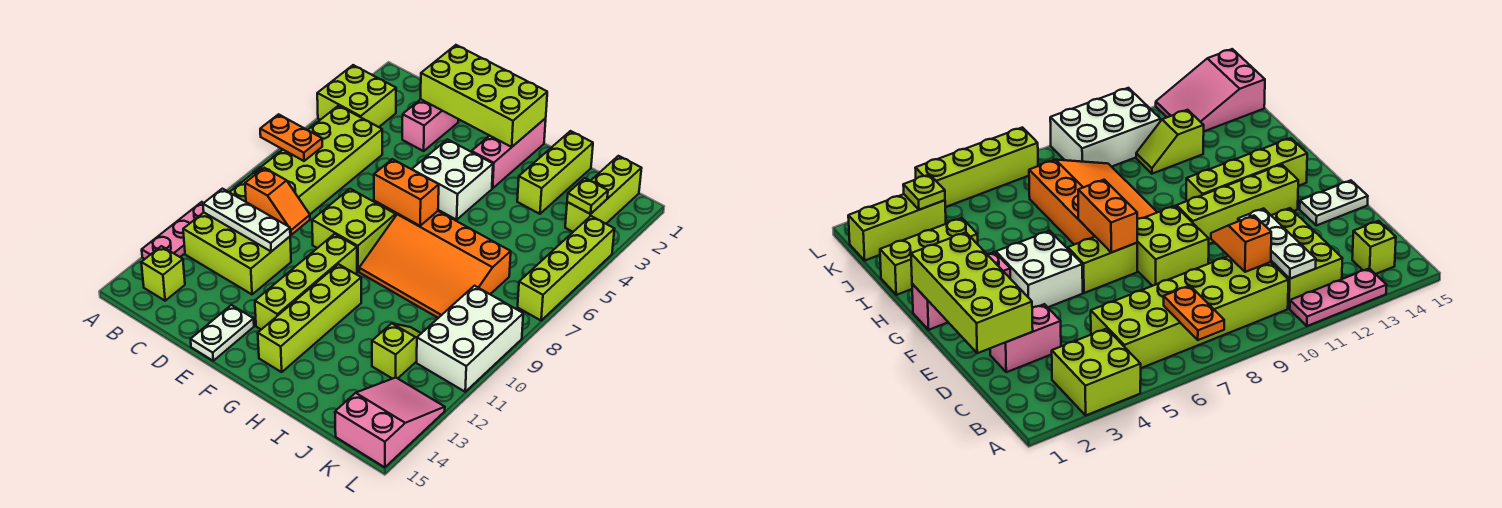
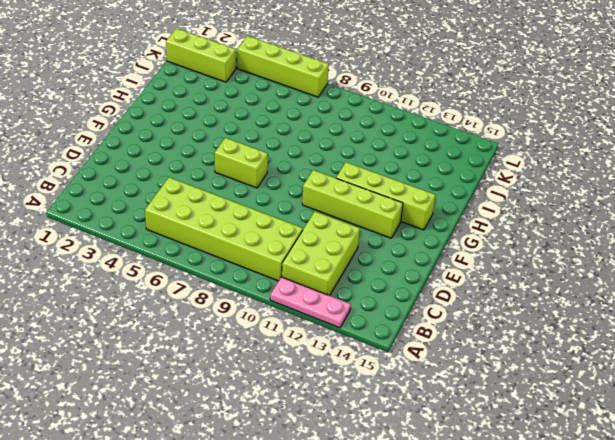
none -> lime 2x2 brick [317,65,396,127]
none -> lime 1x1 brick [141,246,185,301]
none -> pink 1x2 brick [402,99,458,151]

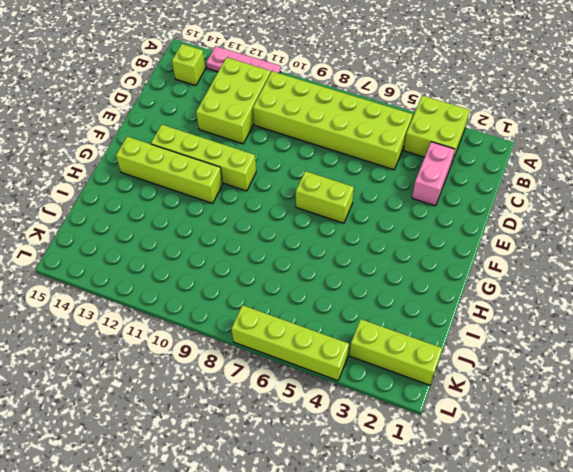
pink 1x2 brick [412,142,455,206] -> pink 1x2 brick turned to [402,99,458,151]
none -> lime 2x2 brick [312,189,396,271]
none -> white 1x2 plate [191,305,254,361]
none -> white 2x2 brick [412,139,493,220]

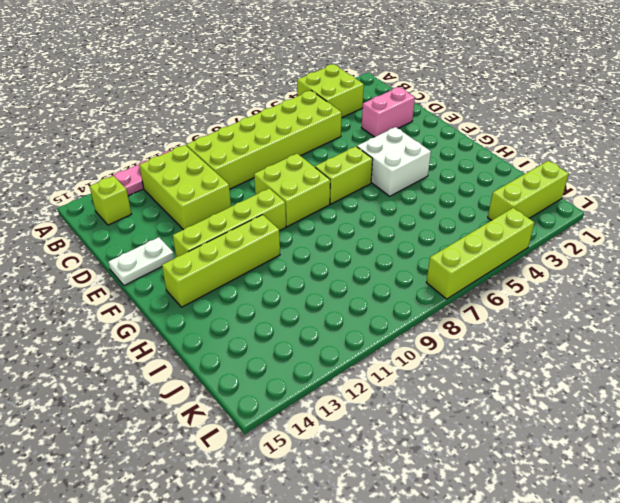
none -> pink 1x3 brick [471,118,546,188]
none -> orange 3x4 slope [359,211,511,318]
none -> lime 1x3 brick [517,131,593,214]

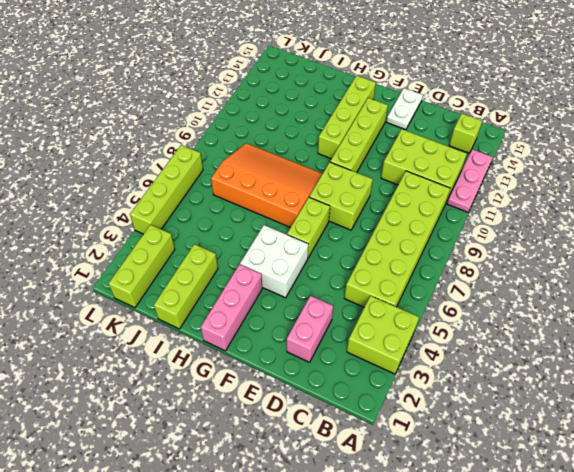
none -> lime 1x2 slope [372,323,421,379]
none -> white 2x3 brick [417,286,523,392]
none -> pink 2x3 slope [335,378,445,467]

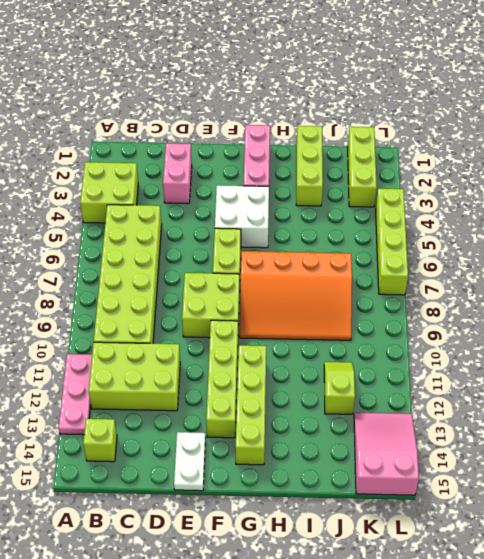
none -> white 2x3 brick [417,286,523,392]
none -> orange 1x2 plate [260,114,322,161]
none -> white 1x3 plate [203,189,290,252]

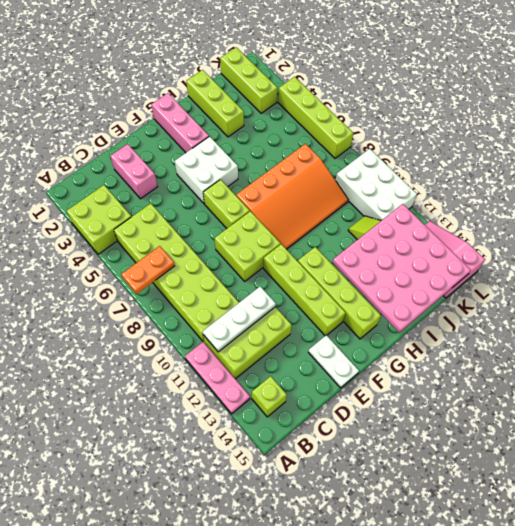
pink 4x4 plate [332,204,471,333] -> none
none -> orange 1x2 slope [245,168,310,235]
none -> lime 2x4 brick [421,45,547,147]
none -> orange 1x2 brick [374,159,439,226]

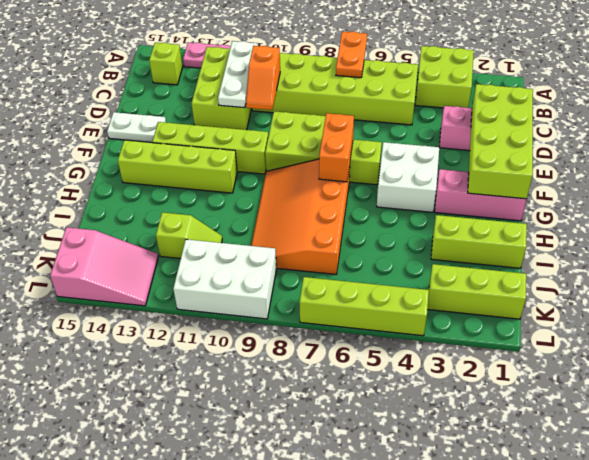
none -> lime 1x1 plate [567,178,608,214]

